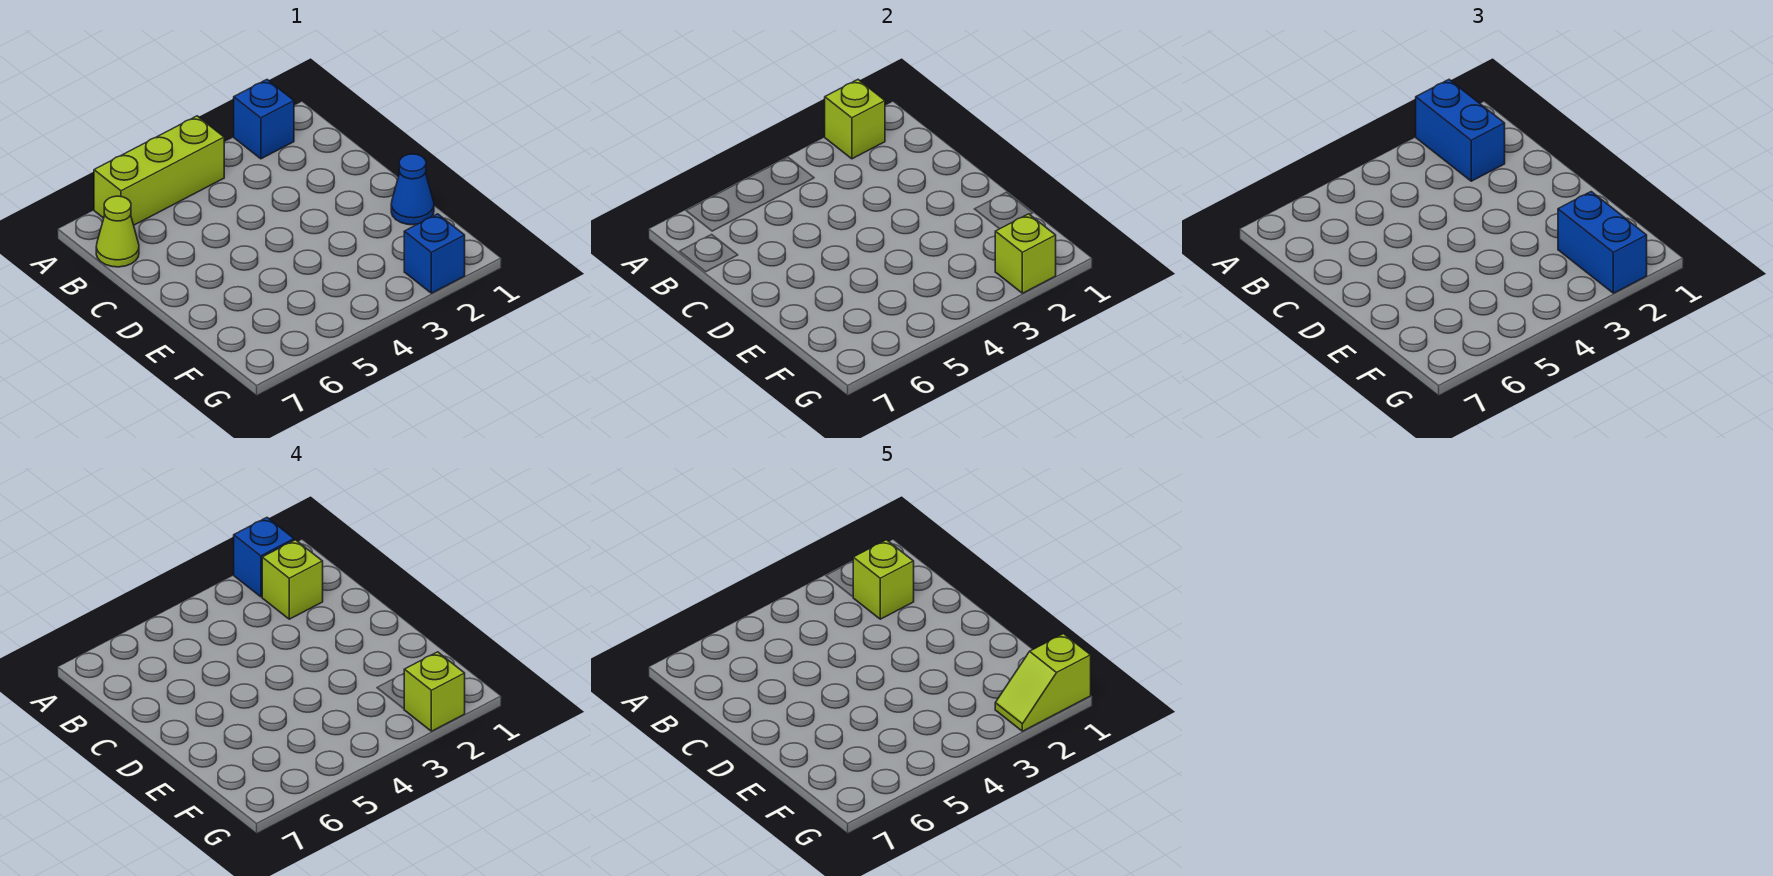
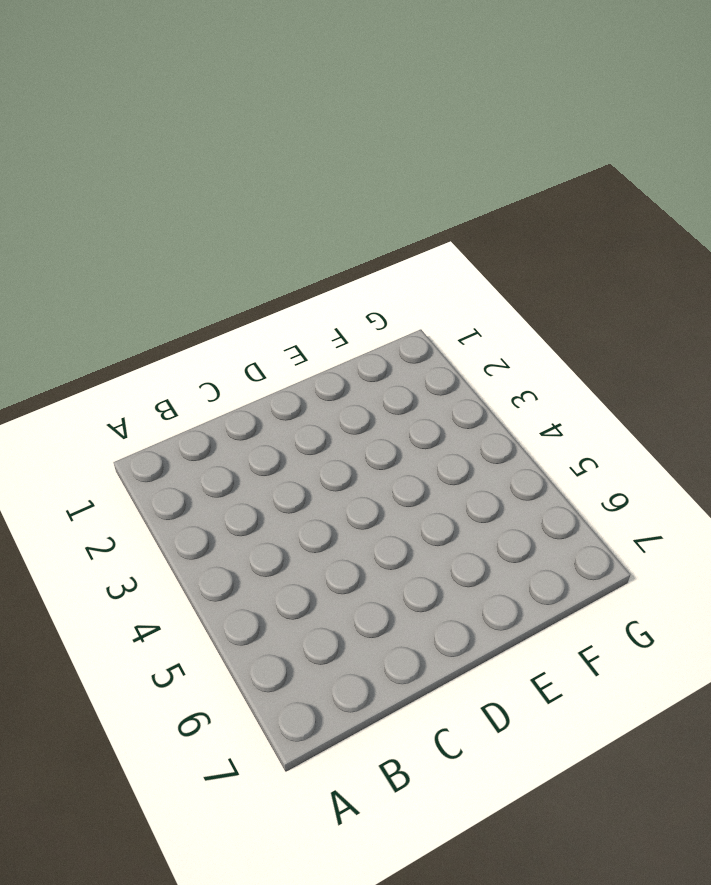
none -> blue 1x1 brick [234,80,294,159]
none -> lime 1x3 brick [94,116,224,225]
none -> lime 1x1 cone [96,196,139,267]

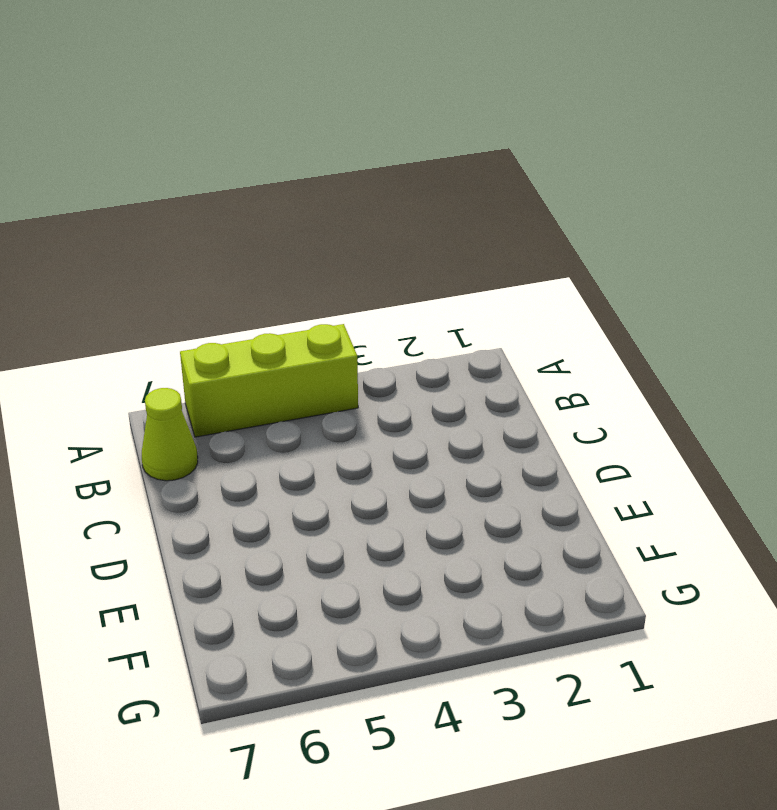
none -> blue 1x1 brick [234,80,294,159]
none -> blue 1x1 cone [391,154,434,225]
none -> blue 1x1 brick [404,214,465,293]

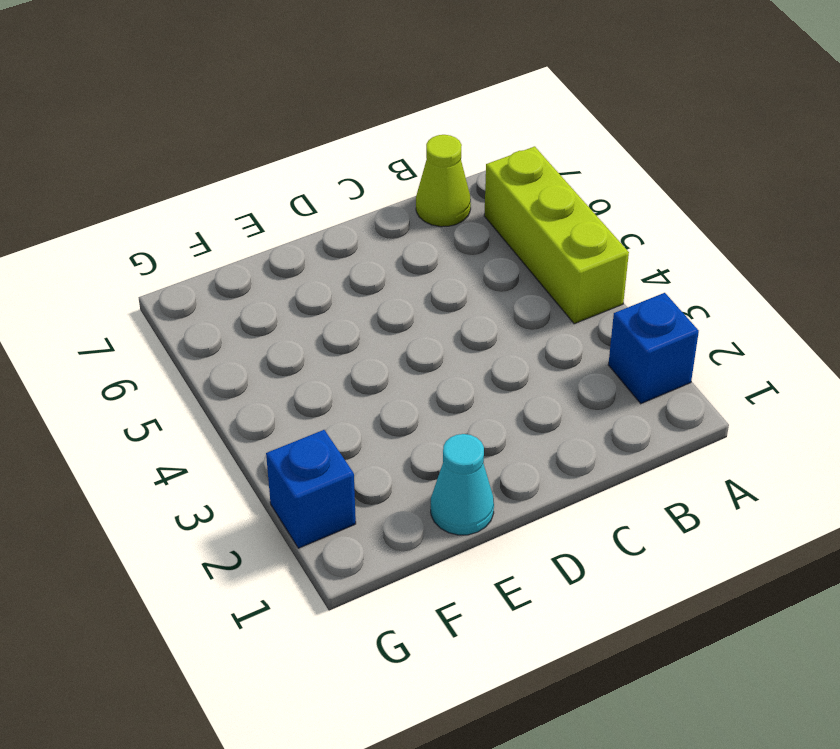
cyan 1x1 cone [431,434,494,535] -> blue 1x1 cone [391,154,434,225]
none -> lime 1x1 brick [825,80,885,159]
none -> lime 1x1 brick [995,214,1056,293]
none -> blue 1x2 brick [1416,80,1505,181]

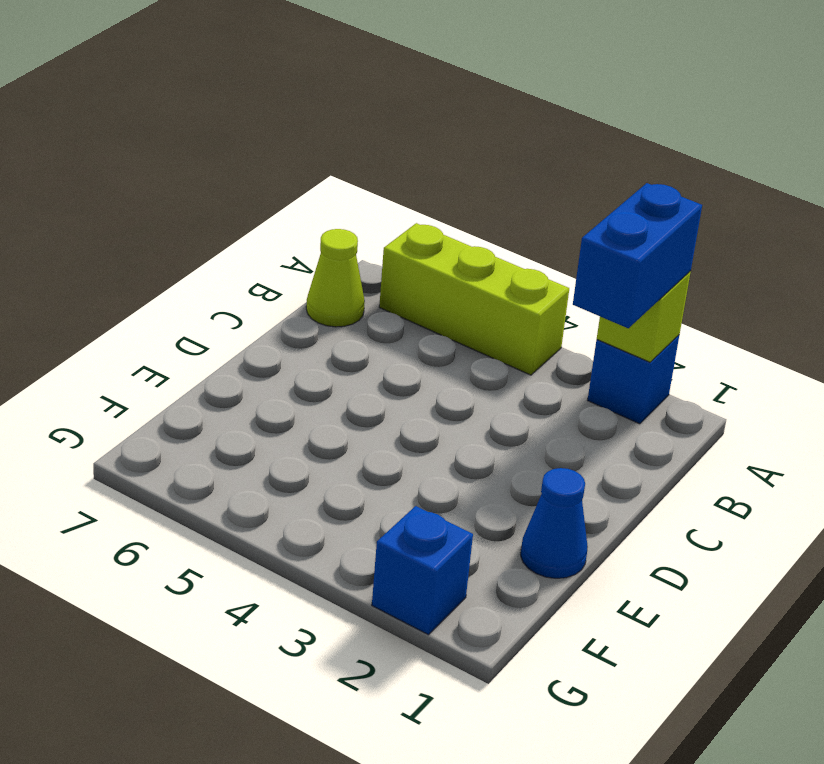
none -> lime 1x1 brick [995,214,1056,293]
none -> blue 1x2 brick [1558,192,1647,293]
none -> blue 1x1 brick [234,518,294,597]

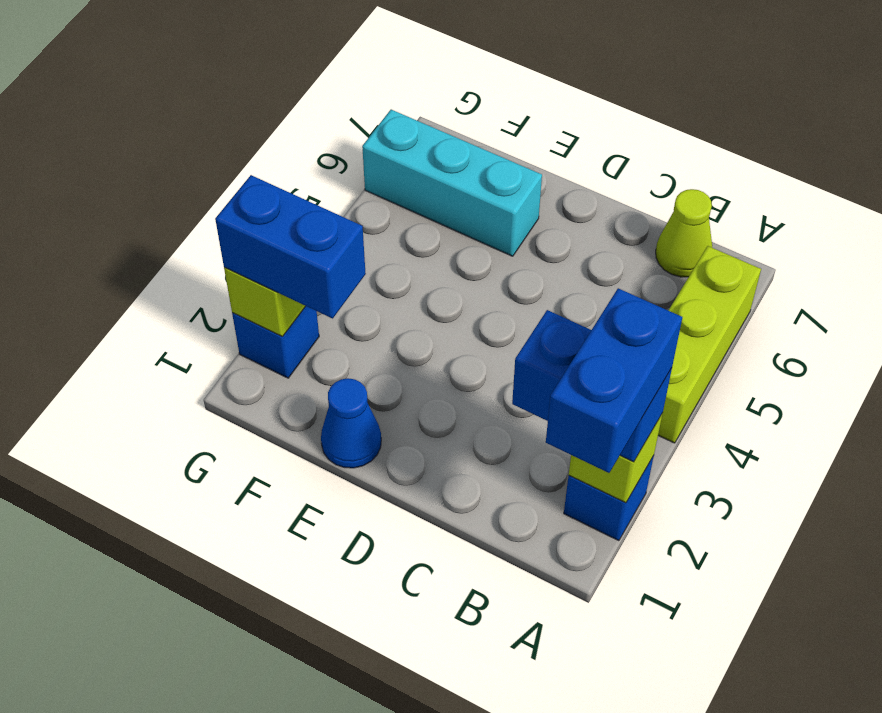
blue 1x2 brick [546,288,682,473] -> blue 1x1 brick [234,518,294,597]
cyan 1x3 brick [362,110,542,256] -> none
none -> lime 1x1 brick [262,540,323,619]
none -> lime 1x1 brick [404,652,465,731]
none -> lime 1x1 brick [853,540,914,619]

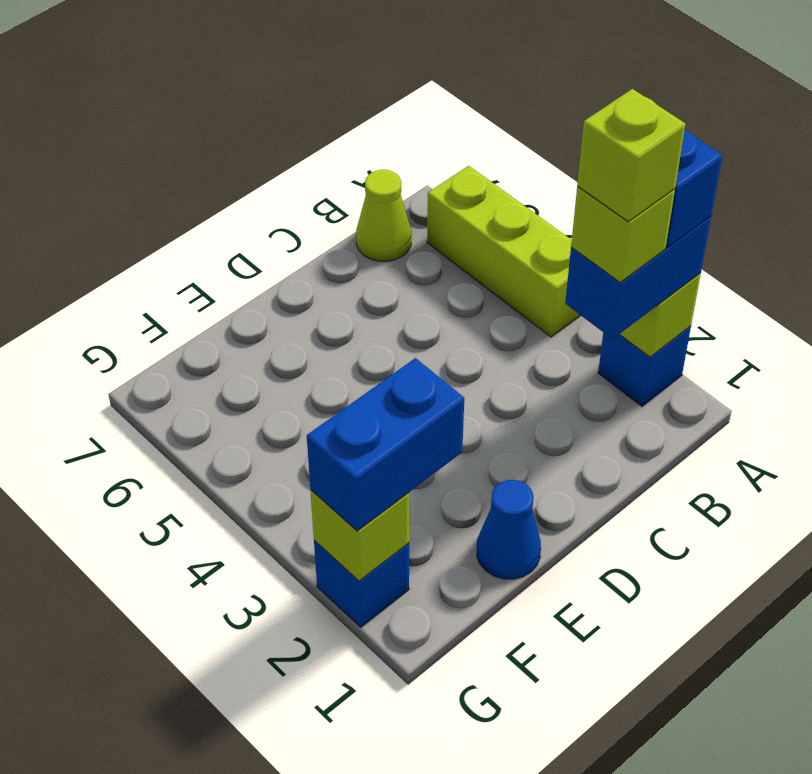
none -> lime 1x1 brick [404,652,465,731]
none -> lime 1x2 slope [995,634,1091,731]

